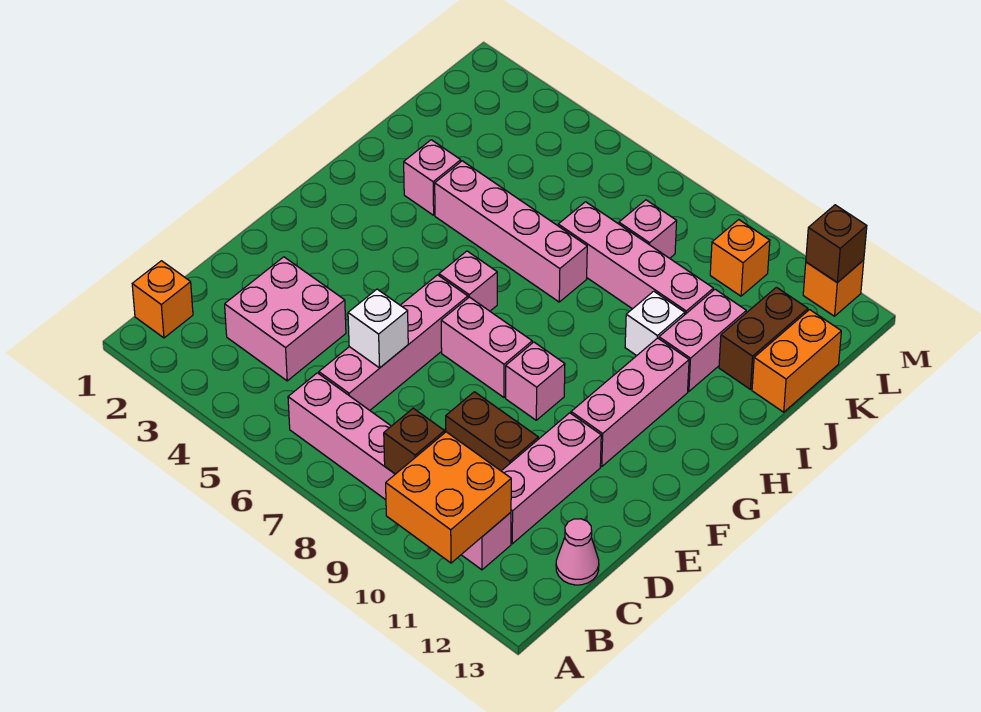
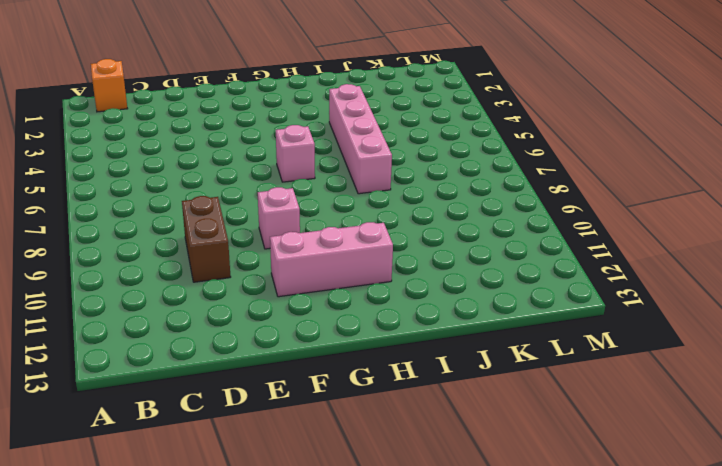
none -> pink 1x6 brick [288,373,511,570]
none -> pink 2x2 brick [225,257,346,381]
none -> pink 1x4 brick [319,275,468,410]

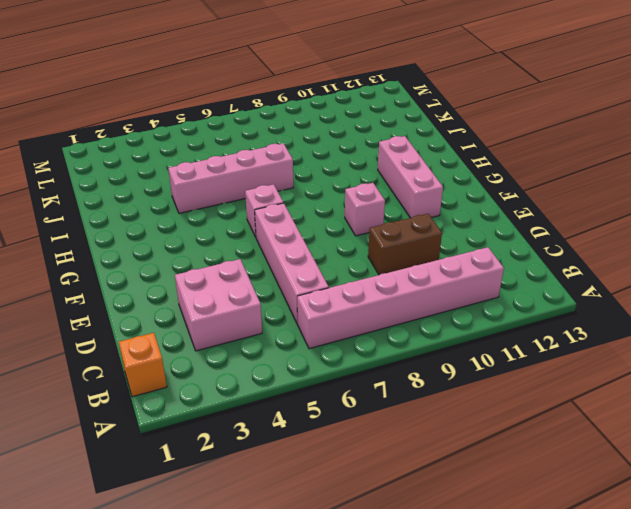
none -> pink 1x3 brick [502,413,601,544]
none -> pink 1x1 cone [556,519,599,585]
none -> pink 1x2 brick [441,297,532,397]

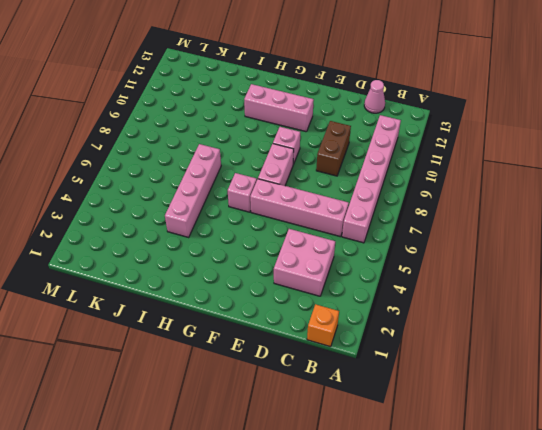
none -> pink 1x3 brick [502,413,601,544]
none -> pink 1x1 brick [404,140,461,215]
none -> white 1x1 brick [625,291,685,356]

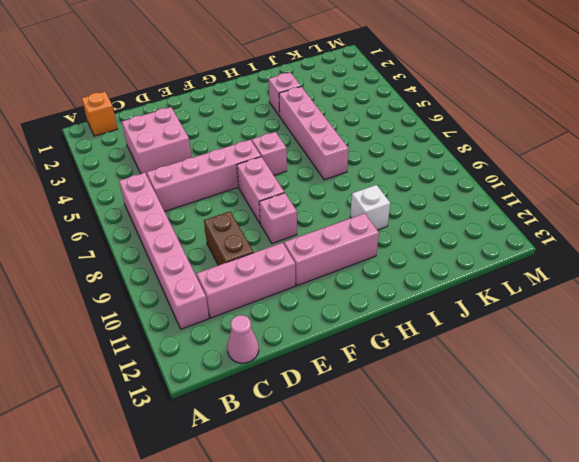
none -> pink 1x2 brick [659,289,746,391]
none -> pink 1x4 brick [558,202,713,314]
none -> brown 1x2 brick [719,287,808,389]

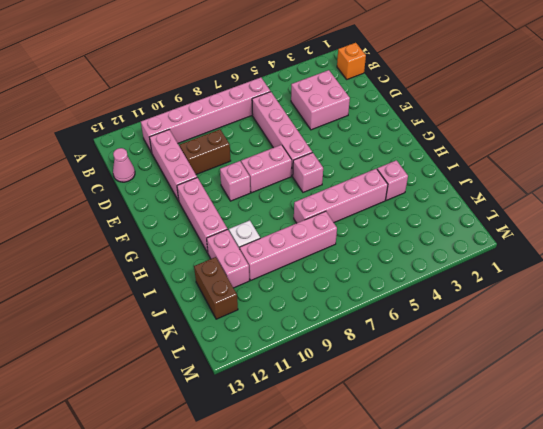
none -> orange 1x2 brick [752,310,841,412]
none -> pink 1x1 brick [619,200,677,258]
none -> orange 1x1 brick [710,220,770,296]

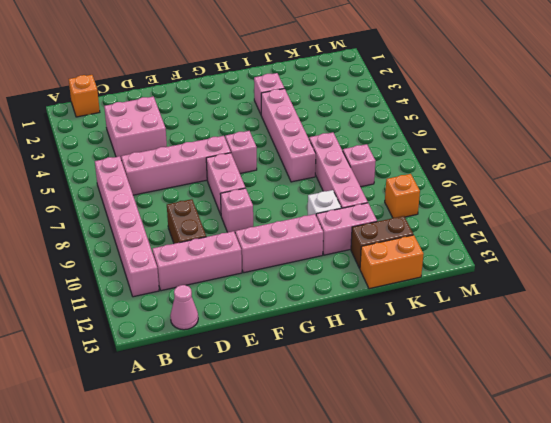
none -> orange 1x1 brick [803,260,864,316]
none -> orange 2x2 brick [386,432,511,563]
none -> brown 1x1 brick [384,408,445,474]

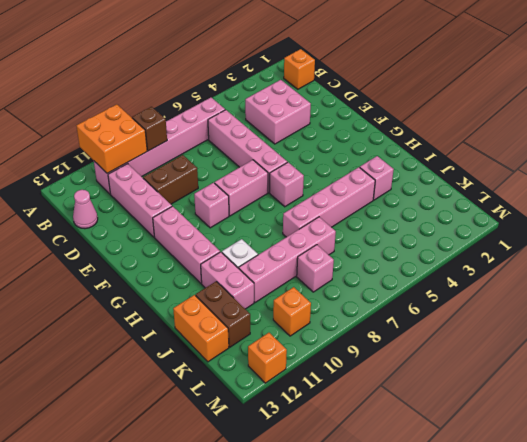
none -> white 1x1 brick [348,289,408,368]
none -> brown 1x1 brick [806,205,867,282]

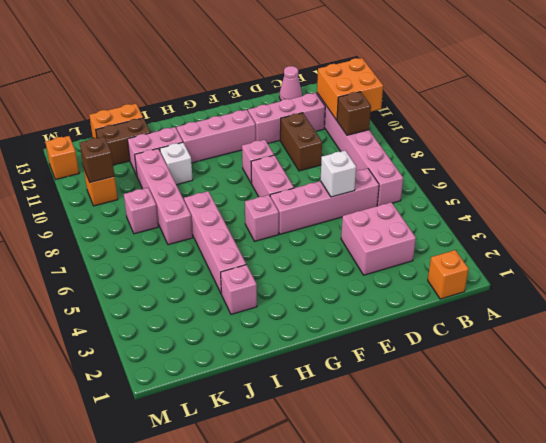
brown 1x1 brick [80,137,115,182] -> brown 1x1 brick moved to [806,205,867,282]

